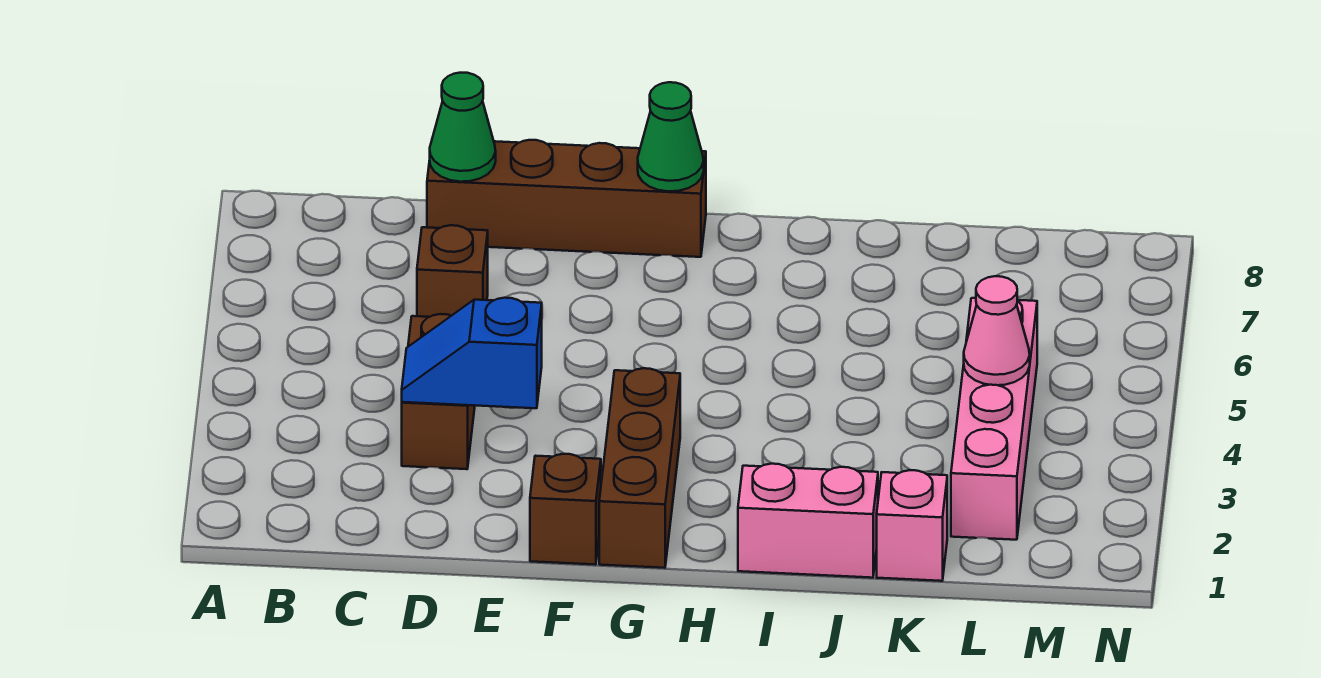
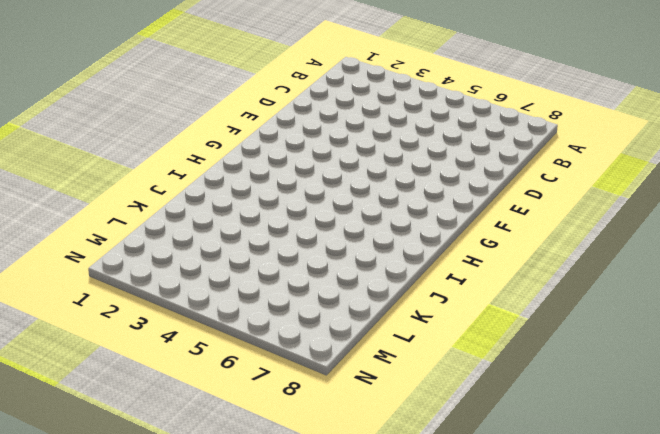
none -> brown 1x2 brick [402,314,475,469]
none -> brown 1x1 brick [417,225,488,317]
none -> brown 1x4 brick [427,140,706,257]

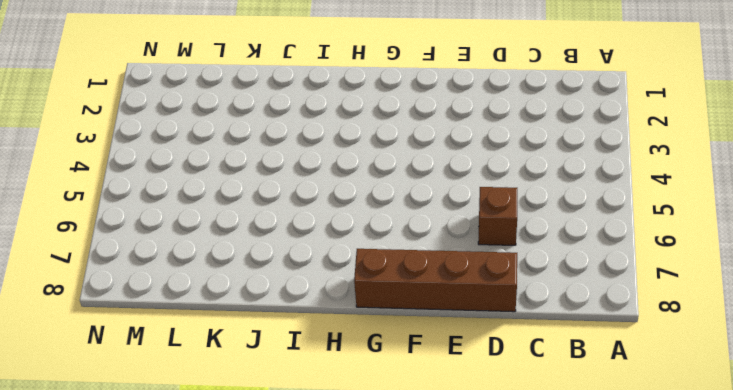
none -> brown 1x2 brick [402,314,475,469]
none -> brown 1x1 brick [530,454,601,565]
none -> brown 1x3 brick [599,368,680,568]

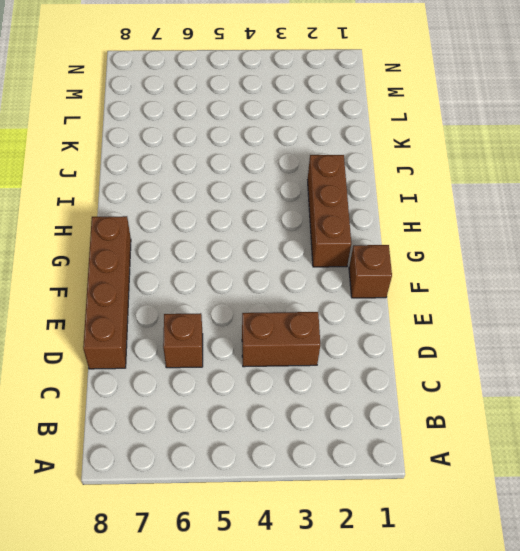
brown 1x3 brick [308,155,351,267] -> brown 1x3 brick turned to [599,368,680,568]
none -> pink 1x2 brick [738,464,878,578]
none -> pink 1x1 brick [877,470,947,581]
none -> pink 1x4 brick [951,298,1037,540]

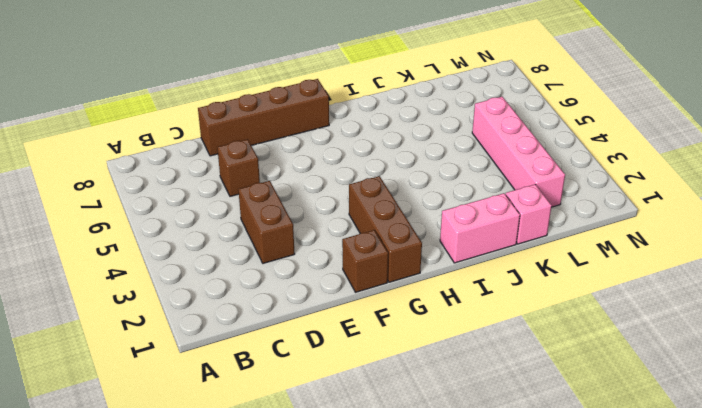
none -> blue 1x2 slope [402,298,542,408]
none -> green 1x1 cone [430,73,496,182]
none -> green 1x1 cone [638,82,704,191]

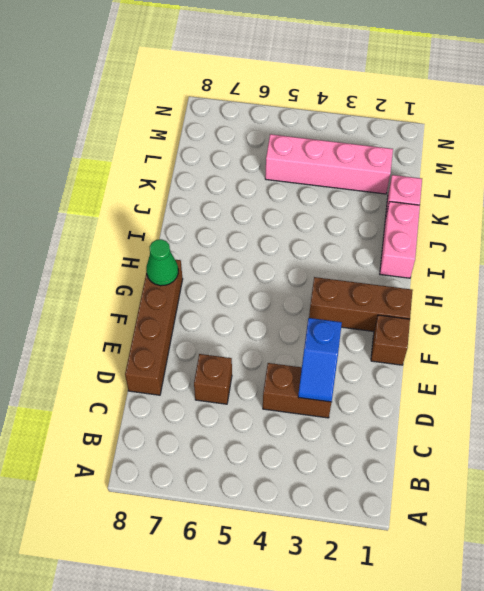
none -> green 1x1 cone [430,73,496,182]
none -> pink 1x1 cone [964,276,1030,385]

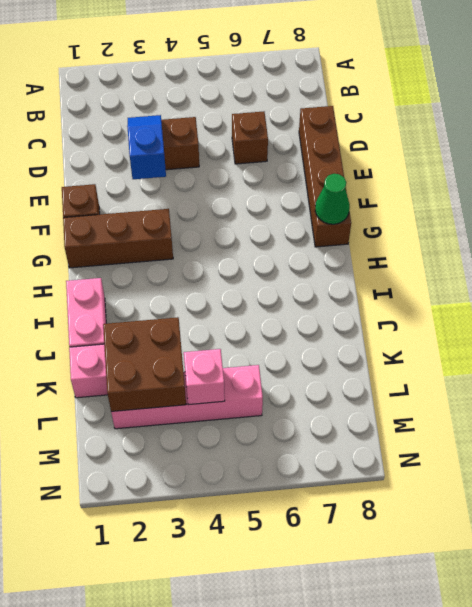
brown 2x2 brick [103,317,186,411] -> none
pink 1x1 brick [184,349,225,405] -> pink 1x1 cone [964,276,1030,385]
none -> green 1x1 cone [430,73,496,182]

